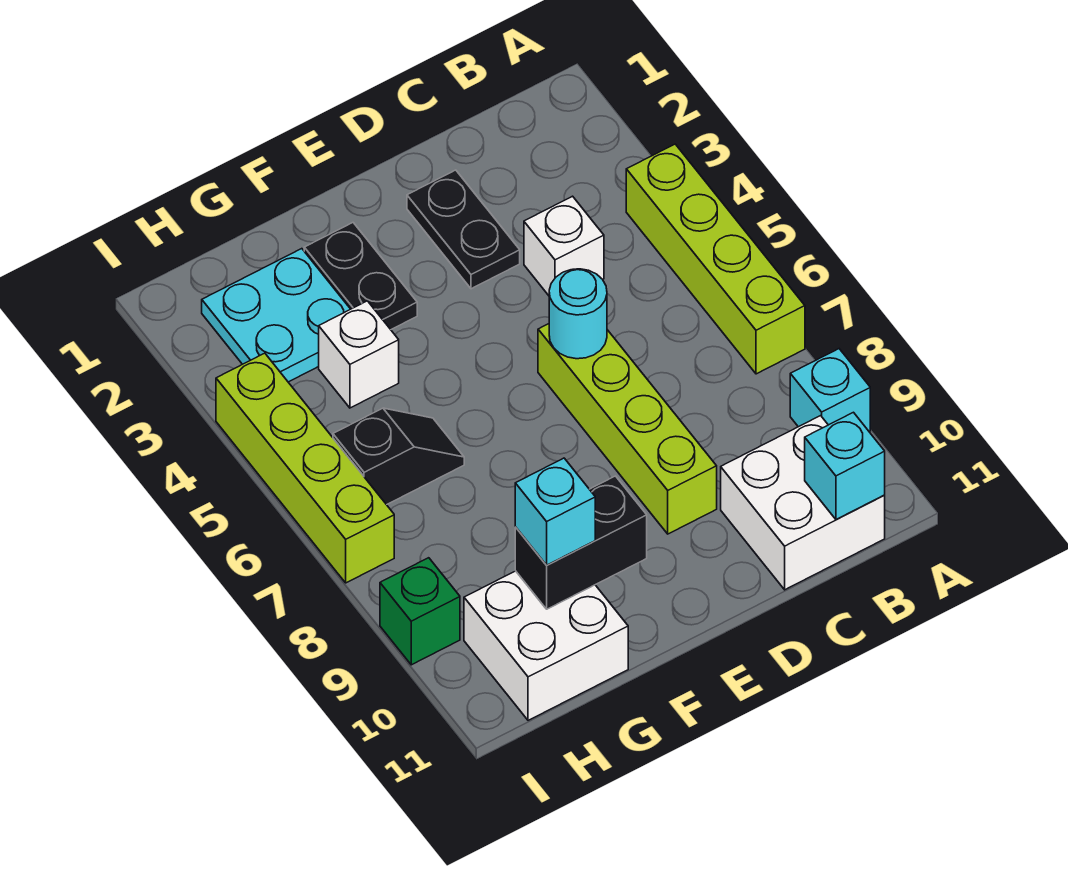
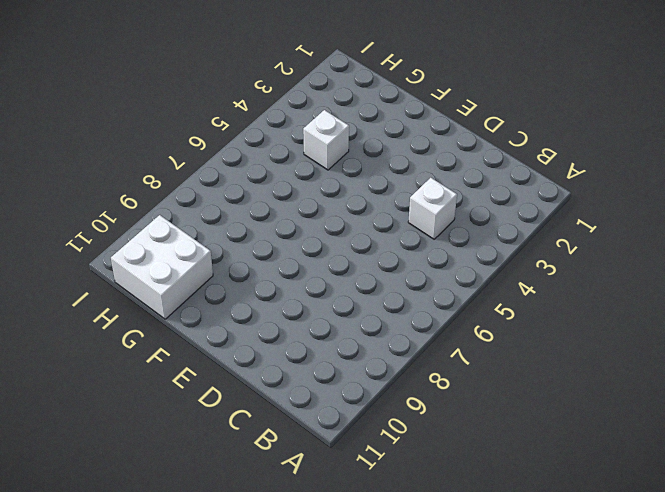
none -> lime 1x4 brick [626,144,805,374]
none -> cyan 1x1 brick [790,349,870,432]
none -> white 2x2 brick [721,416,885,590]

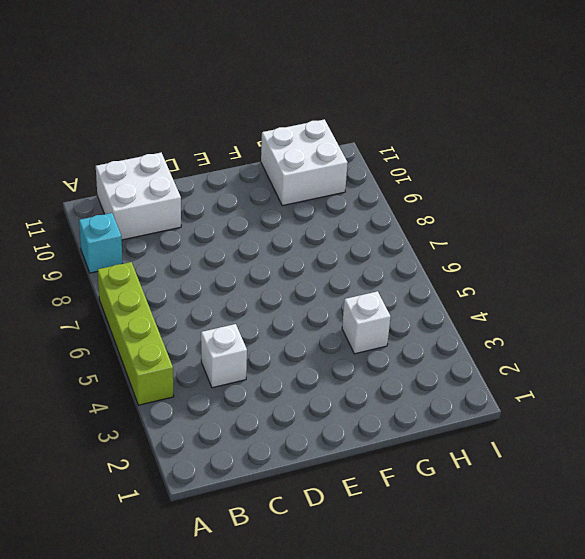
none -> black 1x2 plate [407,170,520,289]
none -> lime 1x4 brick [538,324,717,534]
none -> black 1x2 plate [304,223,417,329]

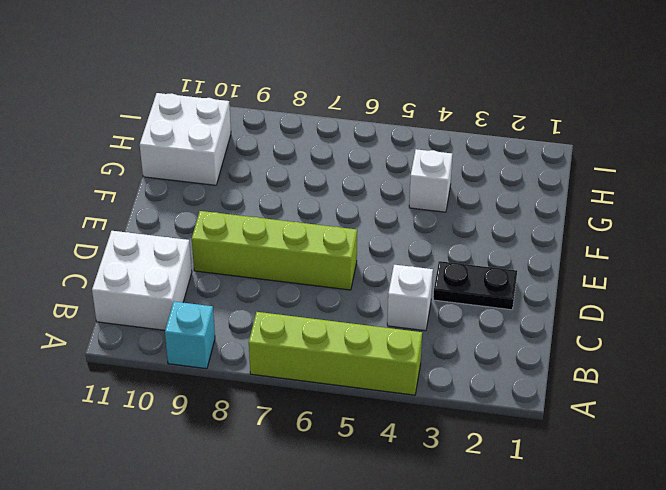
none -> black 1x2 plate [304,223,417,329]
none -> cyan 2x2 plate [202,249,350,382]
none -> black 1x2 slope [333,408,464,505]

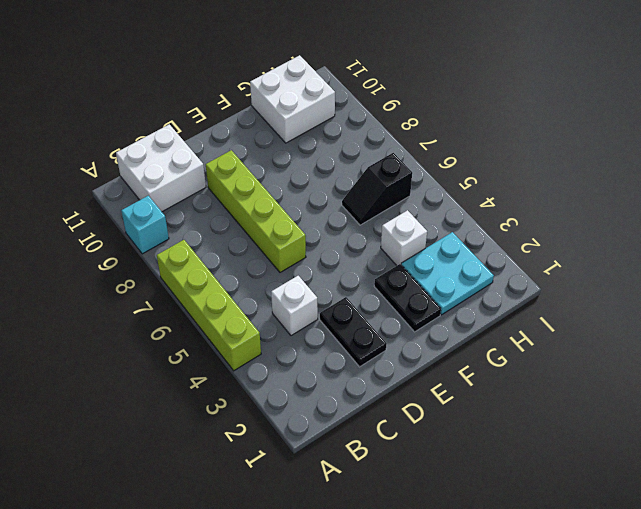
none -> lime 1x4 brick [216,353,394,583]
none -> green 1x1 brick [380,558,460,665]
none -> cyan 1x1 brick [805,412,885,519]

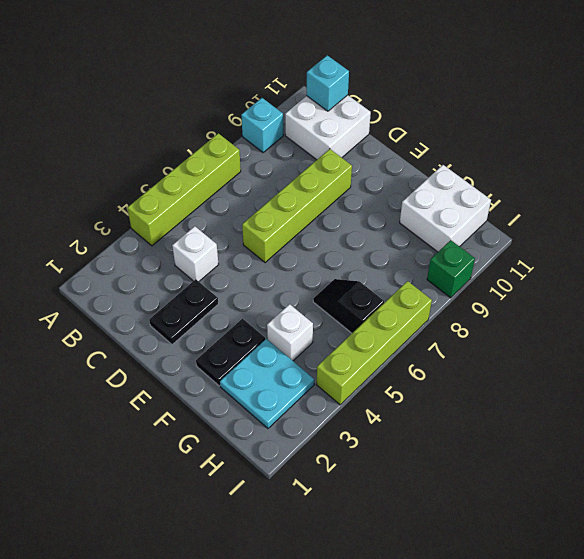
none -> cyan 1x1 round brick [549,269,607,359]
none -> black 1x2 brick [515,476,647,609]
none -> cyan 1x1 brick [515,458,595,565]

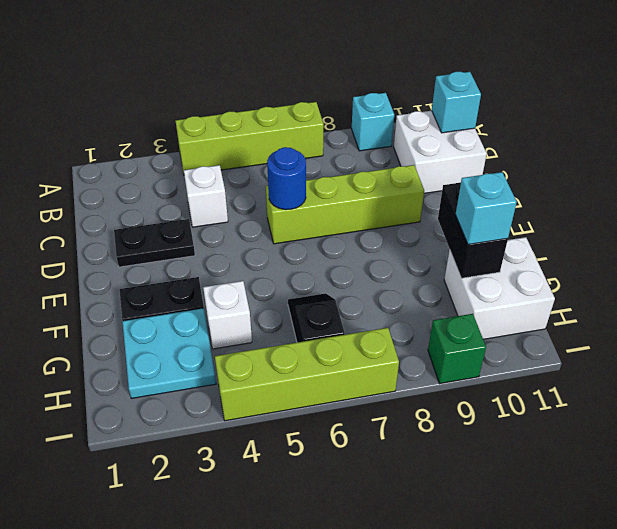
blue 1x1 round brick [267,147,306,210] -> cyan 1x1 round brick [549,269,607,359]

